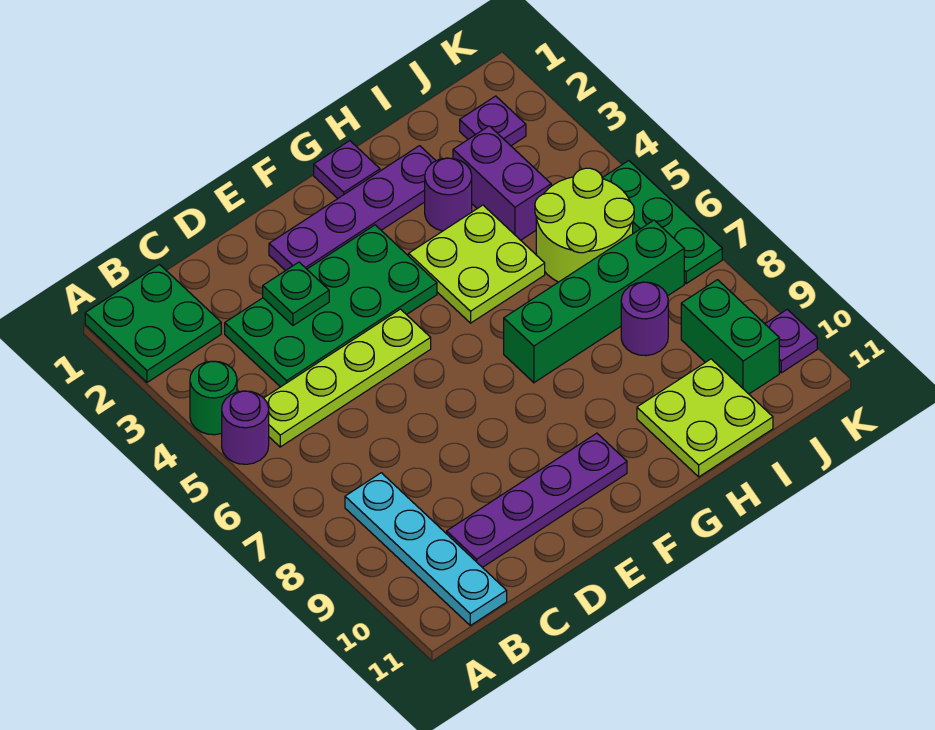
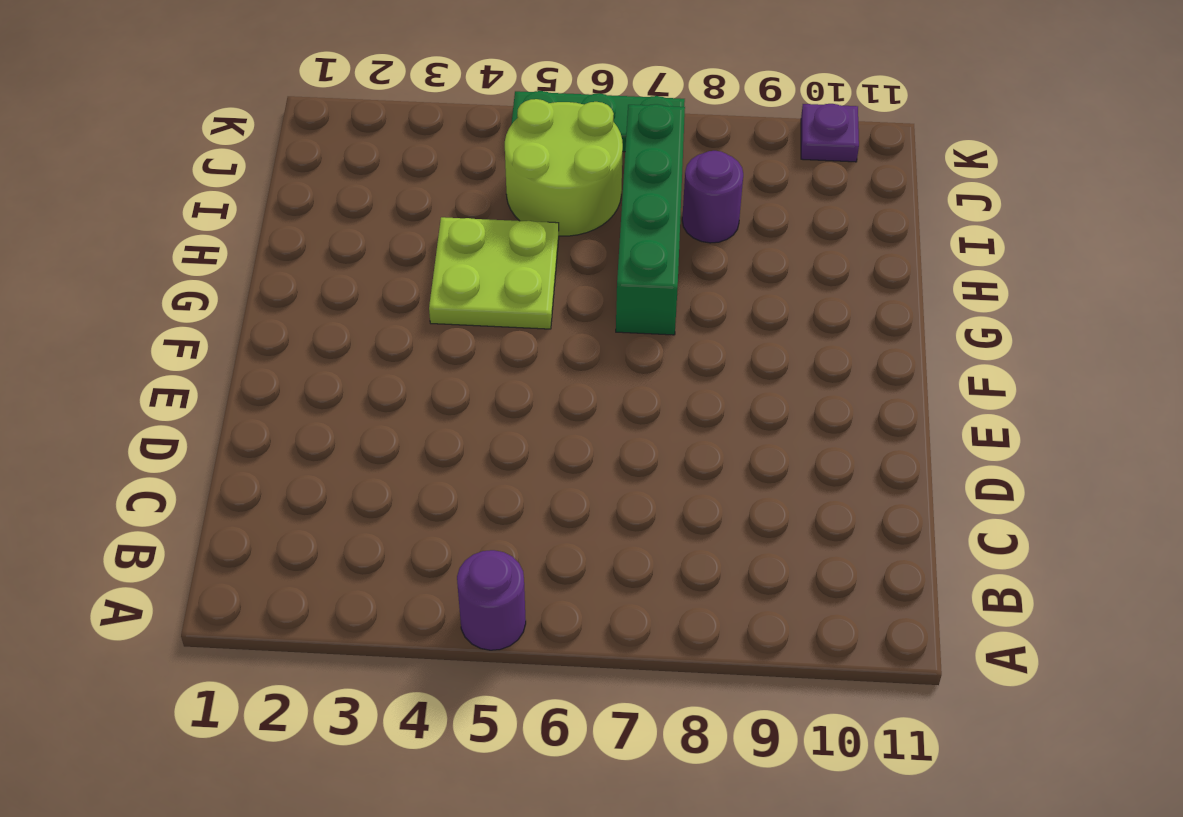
none -> green 2x2 plate [85,265,221,382]
none -> green 1x1 round brick [190,361,237,435]
none -> lime 1x4 plate [264,309,431,447]

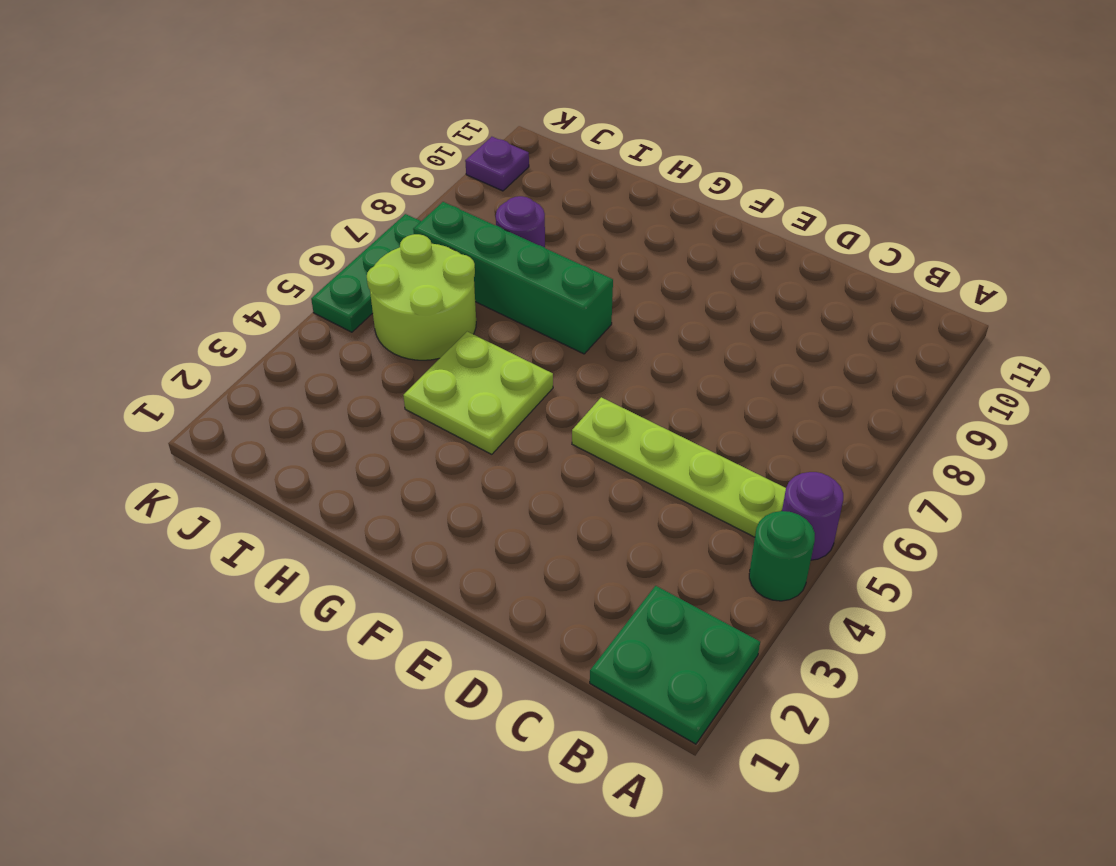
none -> cyan 1x4 plate [345,473,507,625]
none -> green 2x4 plate [225,225,437,387]
none -> purple 1x4 plate [447,433,627,567]

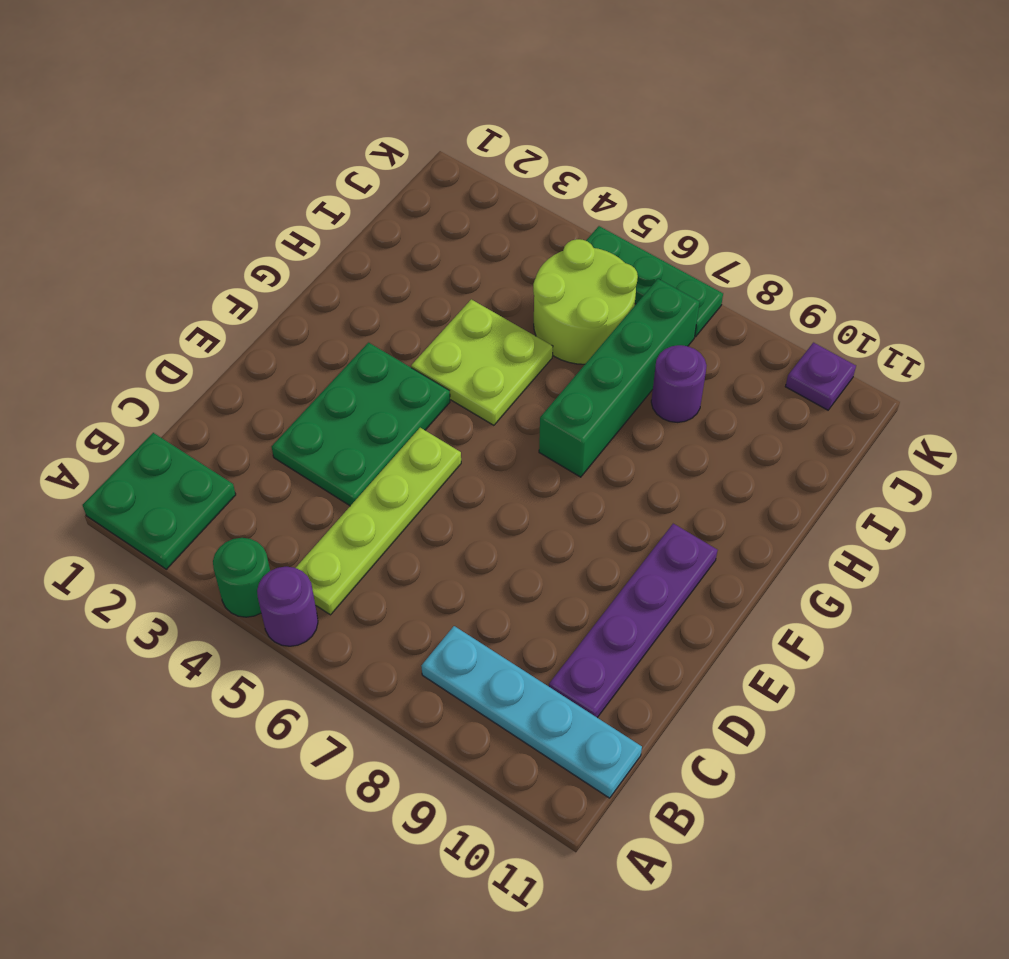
green 2x3 plate [272,343,450,506] -> green 2x4 plate [225,225,437,387]
none -> purple 1x4 plate [269,146,436,271]
none -> purple 1x1 plate [314,141,380,198]
none -> purple 1x1 round brick [425,158,472,231]

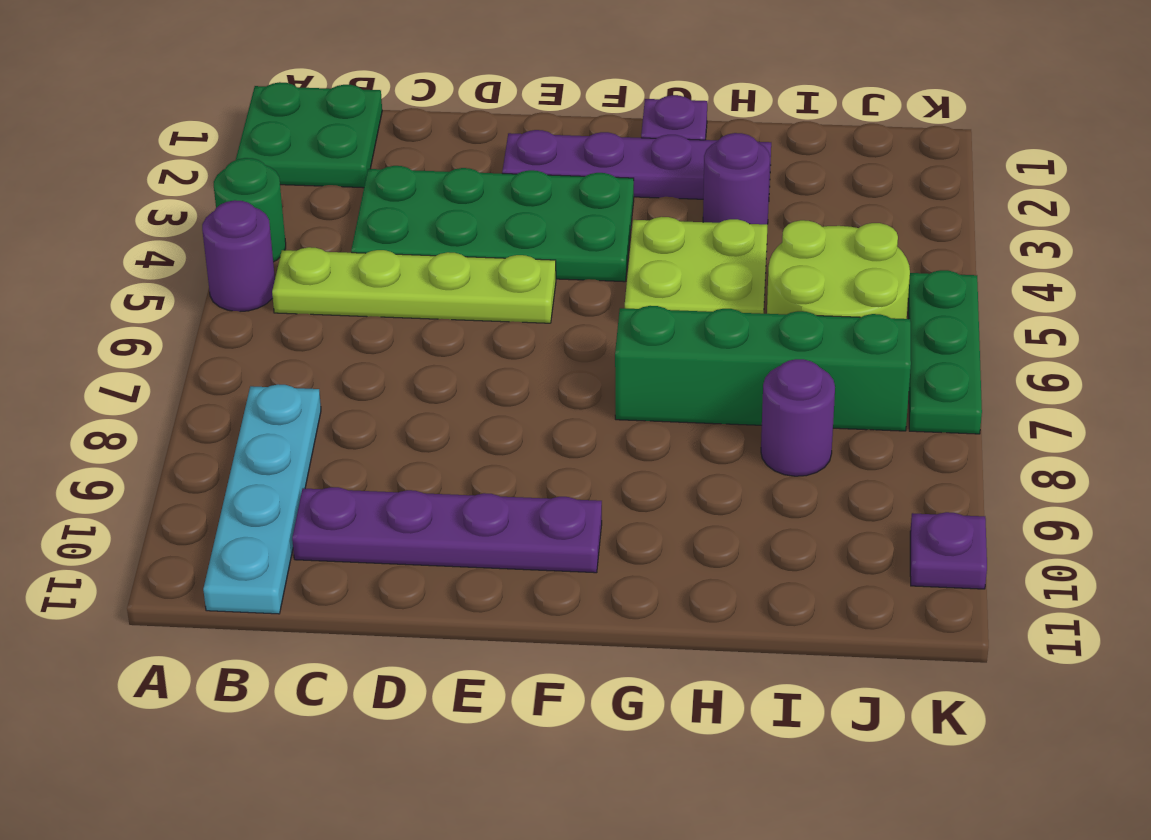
none -> lime 2x2 plate [637,359,773,477]
none -> purple 1x2 brick [453,126,551,240]
none -> purple 1x1 plate [460,96,526,146]

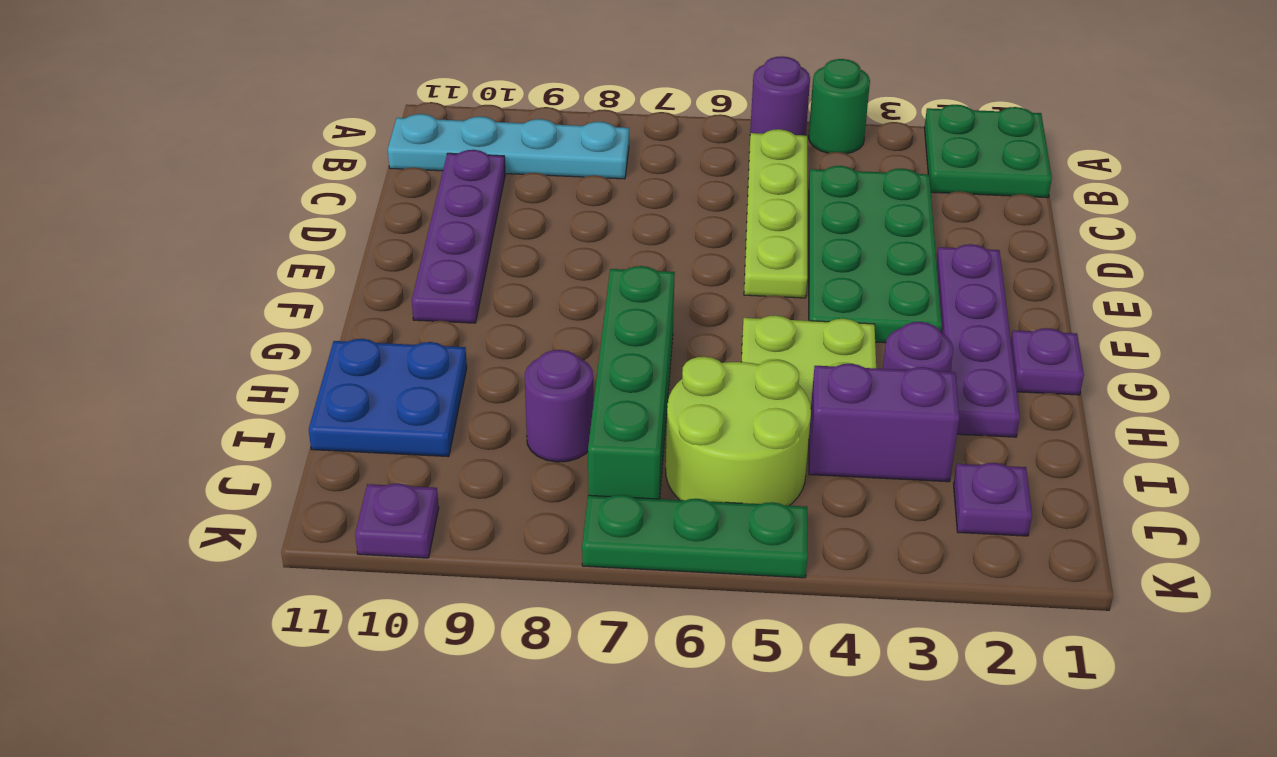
blue 2x2 plate [309,339,467,457] -> lime 2x2 plate [637,359,773,477]
none -> green 1x2 brick [681,280,779,394]
none -> green 1x1 plate [263,262,329,325]

